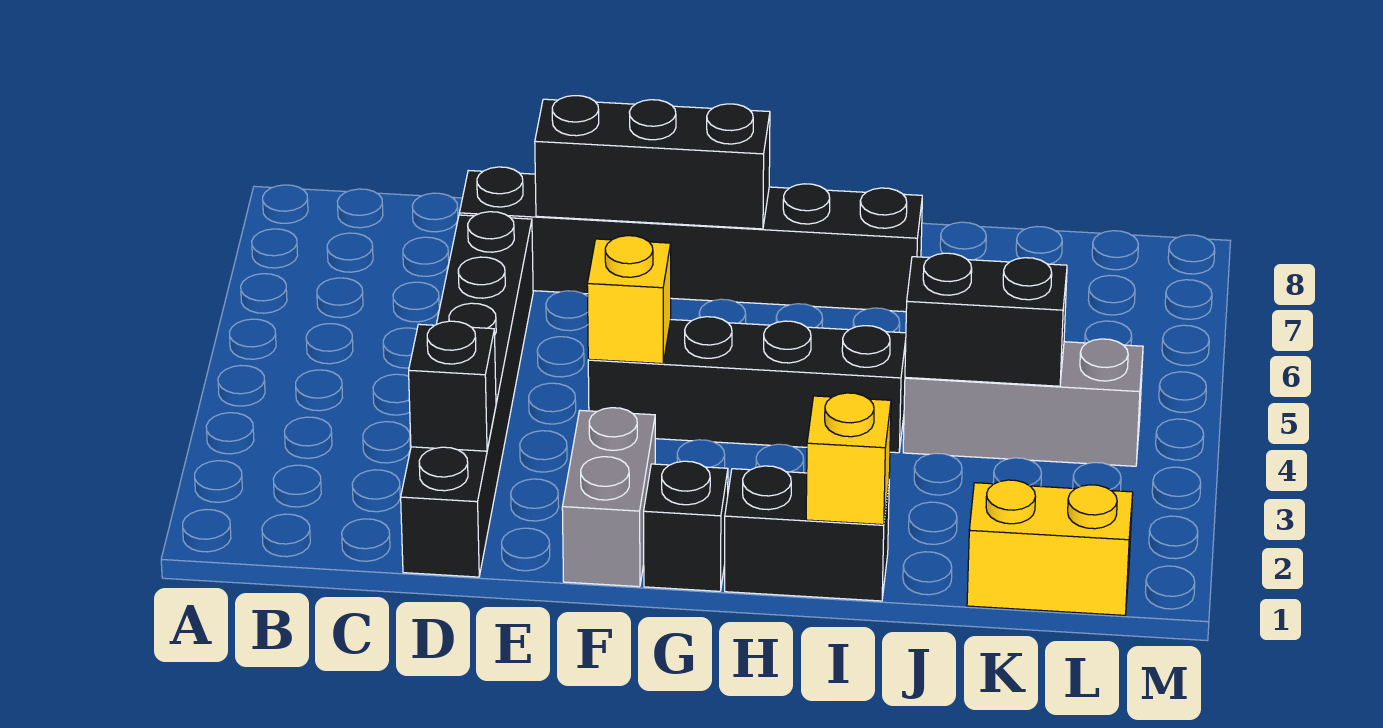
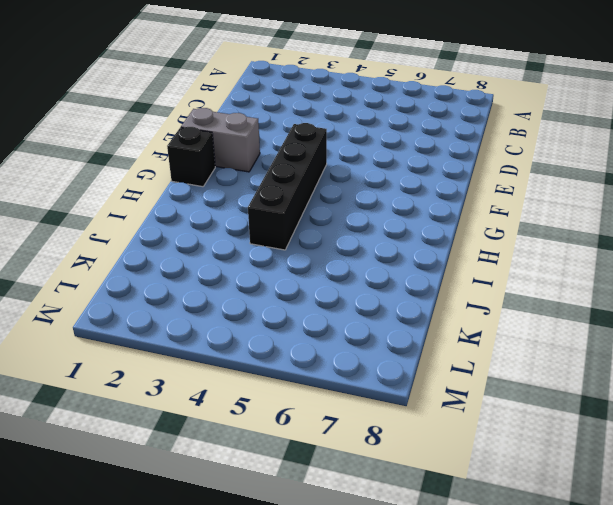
none -> black 1x6 brick [401,212,533,577]
none -> black 1x6 brick [459,167,922,312]
none -> black 1x2 brick [725,466,889,601]

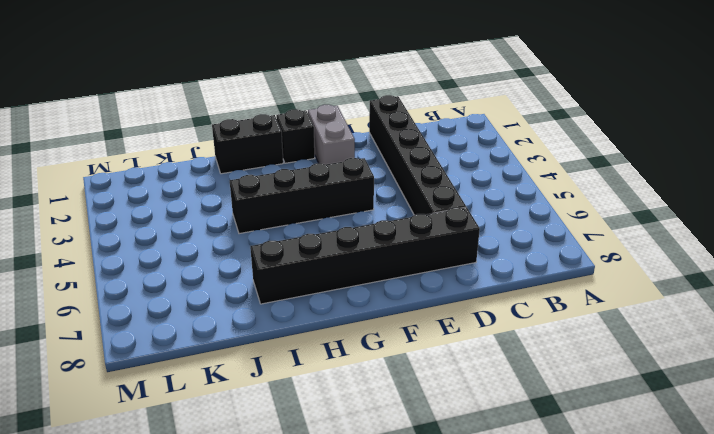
none -> grey 1x3 brick [903,339,1143,466]
none -> yellow 1x2 brick [967,480,1133,615]
none -> black 1x1 brick [409,321,496,451]

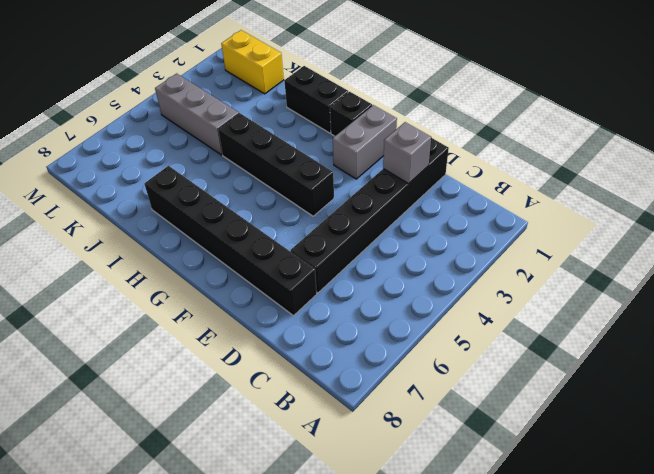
grey 1x1 brick [383,122,431,184] -> black 1x1 brick [409,321,496,451]
none -> black 1x3 brick [535,96,770,229]
none -> yellow 1x1 brick [587,236,671,364]
none -> yellow 1x1 brick [806,393,891,525]

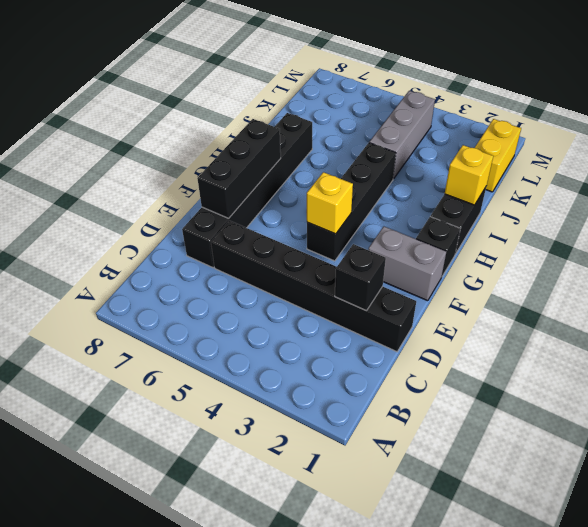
none -> black 1x2 brick [905,253,1067,386]

